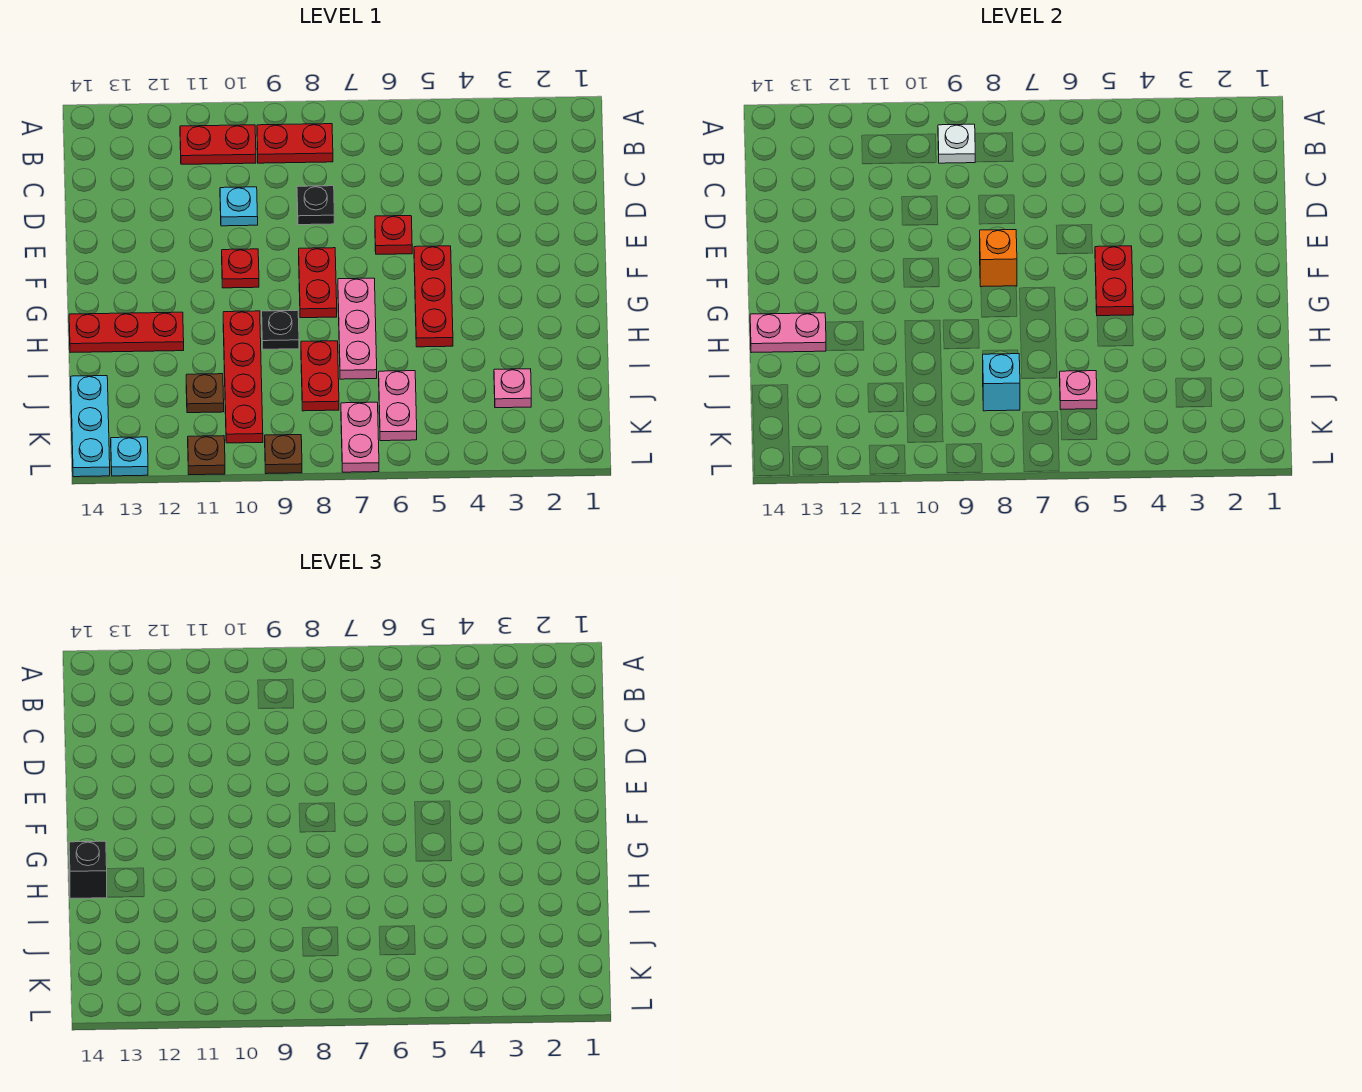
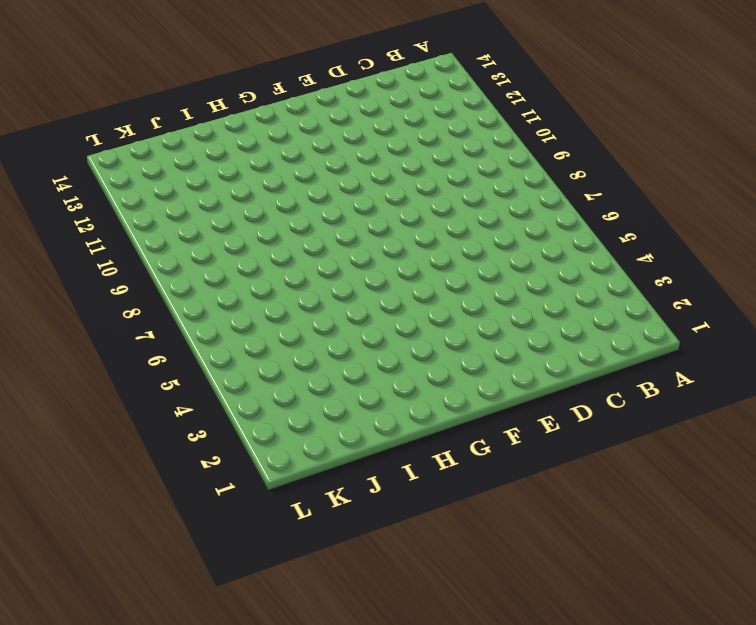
none -> red 1x2 plate [257,124,333,163]
none -> red 1x2 plate [180,125,256,164]
none -> black 1x1 plate [297,186,334,225]

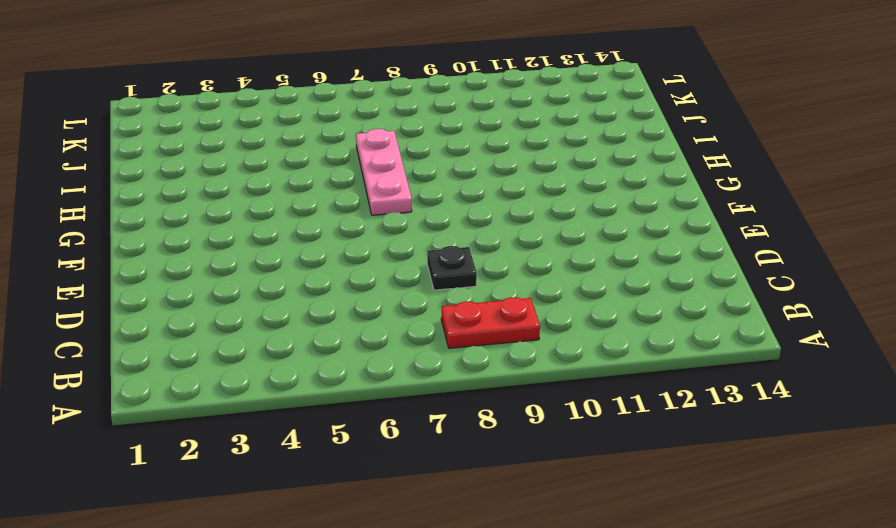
none -> red 1x2 plate [180,125,256,164]
none -> cyan 1x1 plate [220,187,258,226]
none -> red 1x1 plate [375,216,412,254]

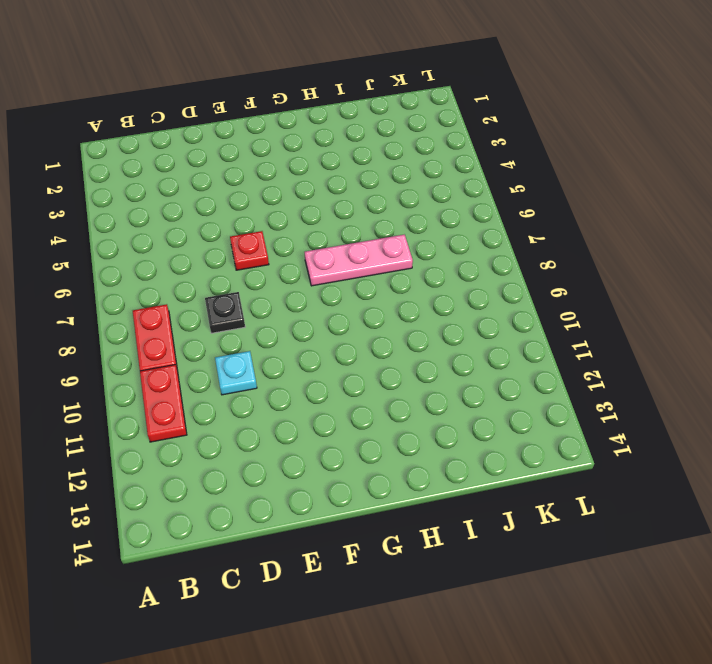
none -> red 1x3 plate [414,246,453,347]
none -> red 1x2 plate [299,248,337,318]
none -> red 1x1 plate [222,249,259,288]

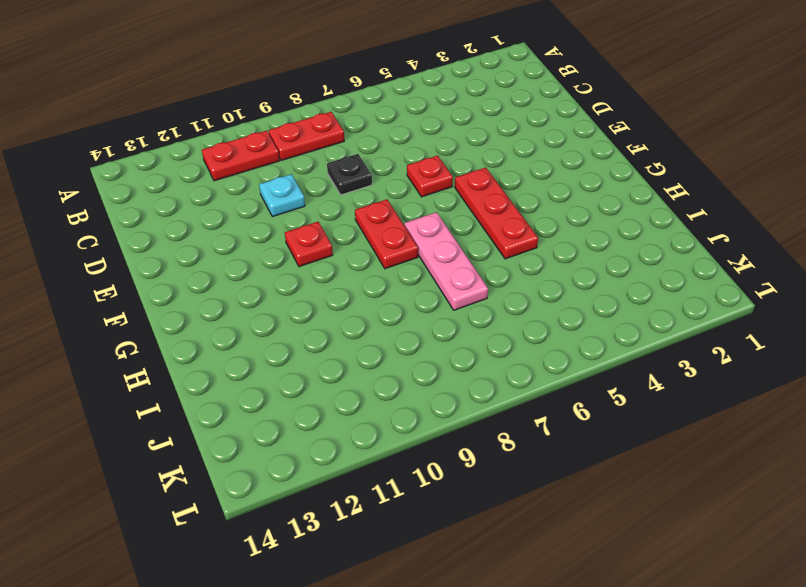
none -> black 1x1 plate [262,310,299,349]
none -> red 1x4 plate [223,311,263,443]
none -> red 1x3 plate [69,312,184,353]

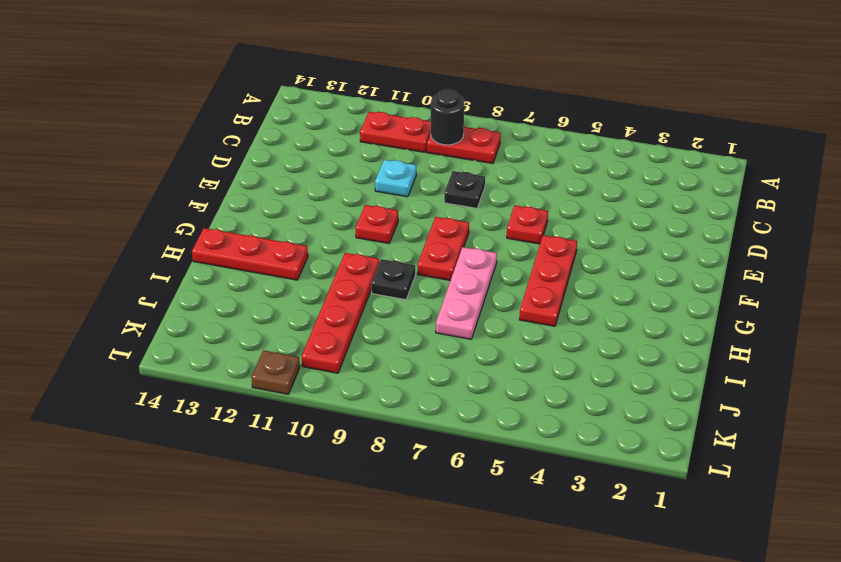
black 1x1 round brick [431,90,464,145] -> white 1x1 plate [938,124,975,163]
none -> red 1x2 plate [301,341,339,411]
none -> pink 1x1 plate [494,369,531,408]
none -> pink 1x2 plate [379,371,417,441]

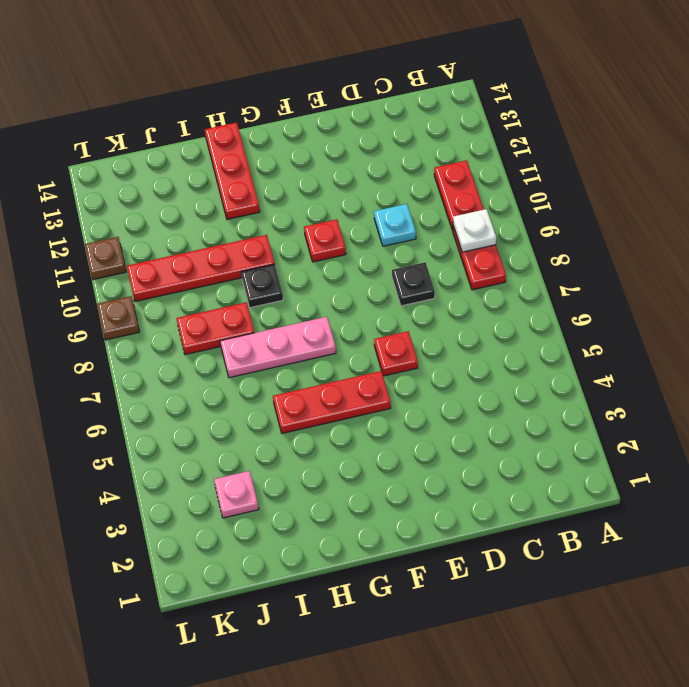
none -> red 1x2 plate [299,248,337,318]
none -> pink 1x2 plate [379,371,417,441]
none -> brown 1x1 plate [186,374,224,413]

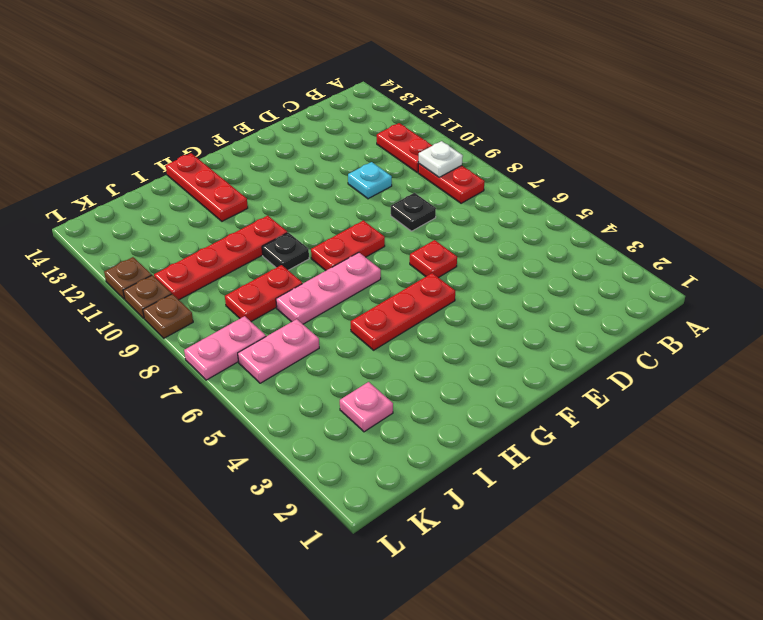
brown 1x1 plate [123,275,171,318] -> brown 1x1 plate moved to [186,374,224,413]
none -> red 1x1 plate [222,249,259,288]
none -> cyan 1x3 plate [71,376,110,477]
none -> cyan 1x1 plate [111,437,148,476]

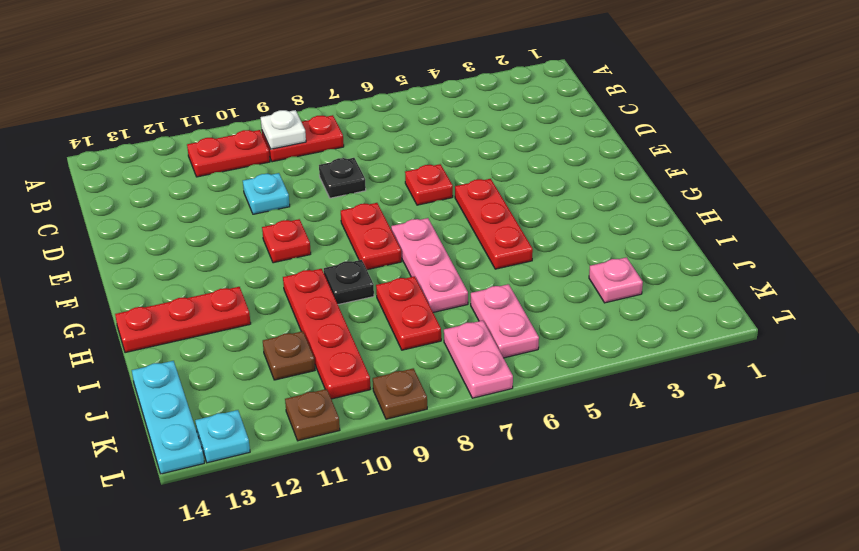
none -> red 1x2 plate [1095,246,1133,316]
none -> orange 1x1 brick [980,230,1017,287]
none -> pink 1x2 plate [750,313,826,353]

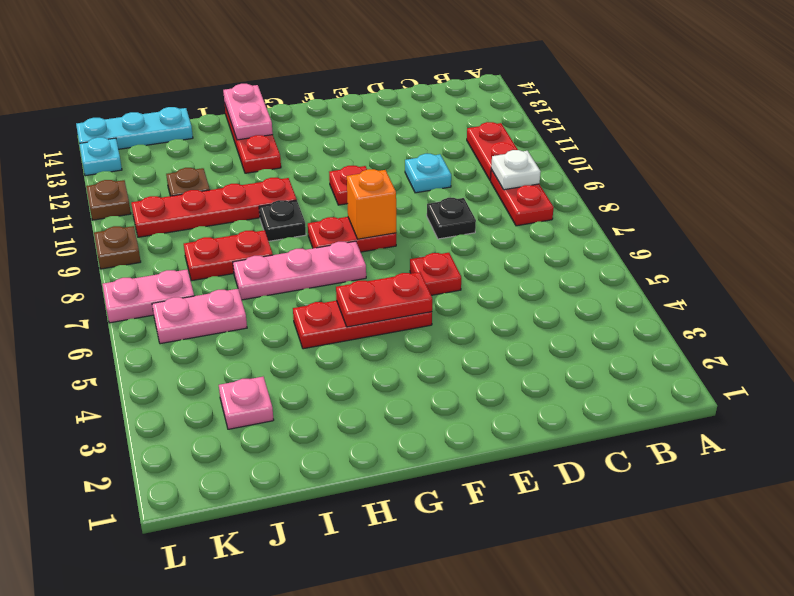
none -> pink 1x1 plate [1060,371,1097,409]
none -> cyan 1x1 brick [983,354,1020,411]
none -> black 1x1 brick [69,841,107,899]

